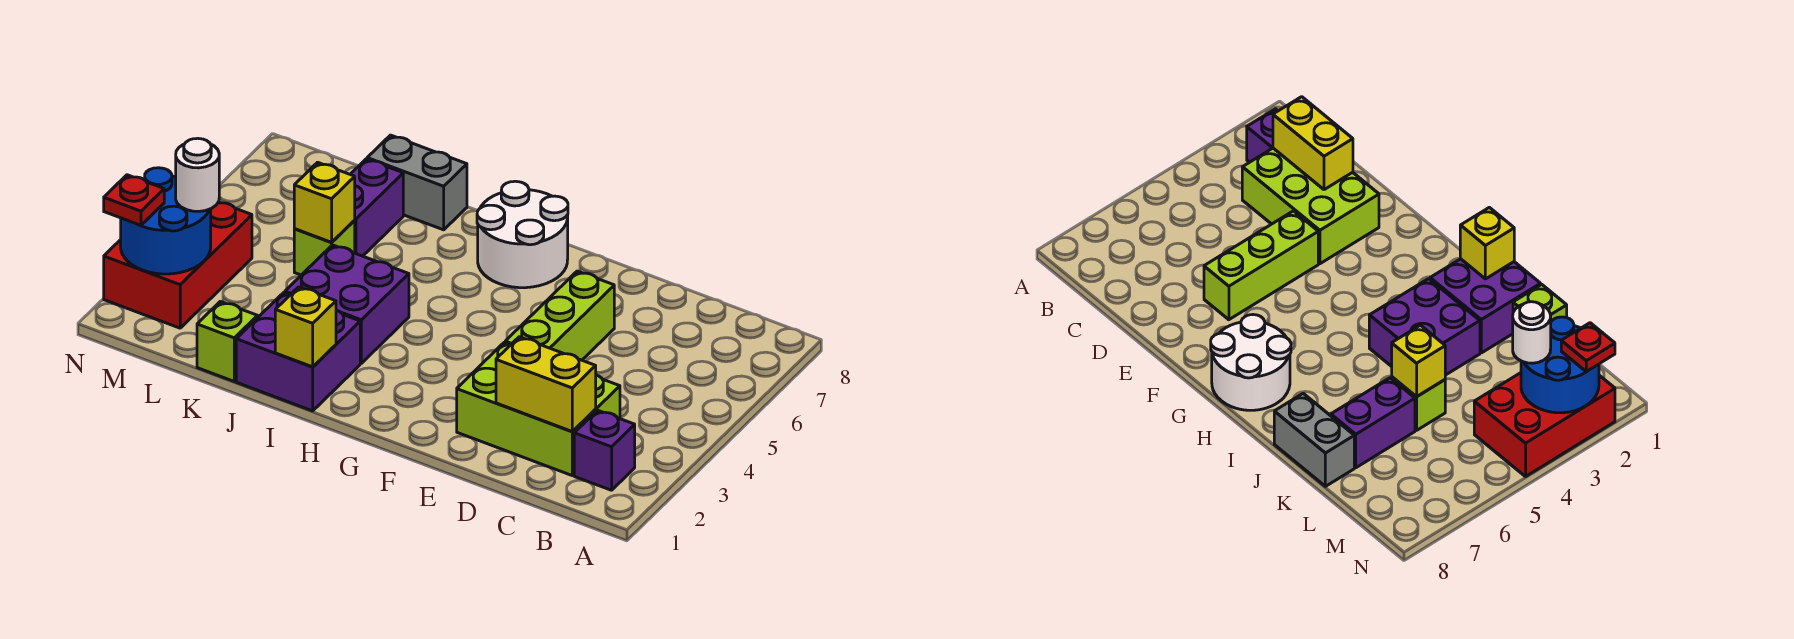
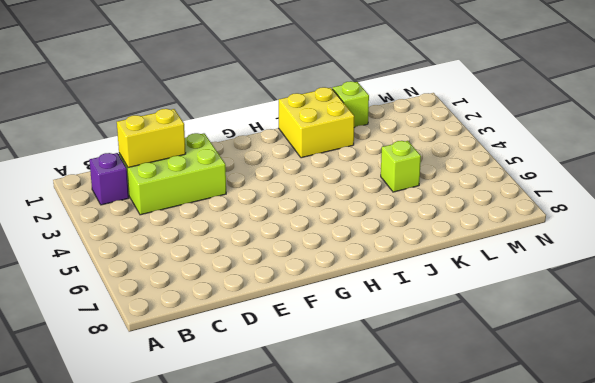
yellow 2x2 brick [279,87,354,158] -> purple 2x2 brick [236,293,360,411]
none -> lime 1x3 brick [505,271,614,360]
none -> white 2x2 round brick [477,181,568,288]
none -> purple 2x2 brick [285,245,409,363]

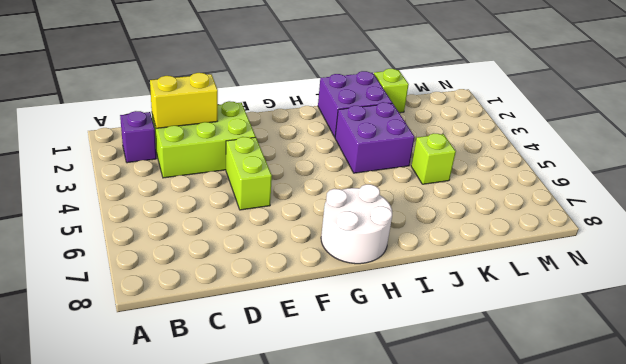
lime 1x2 brick [226,137,272,210] -> lime 1x3 brick [505,271,614,360]
none -> grey 1x2 brick [367,135,467,230]
none -> purple 1x2 brick [350,159,403,256]
none -> red 2x3 brick [104,202,252,328]

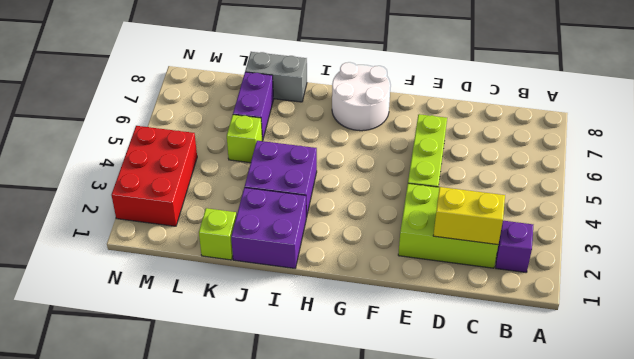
none -> yellow 1x1 brick [275,287,336,367]
none -> yellow 1x1 brick [294,162,355,242]
none -> blue 2x2 round brick [121,168,211,274]

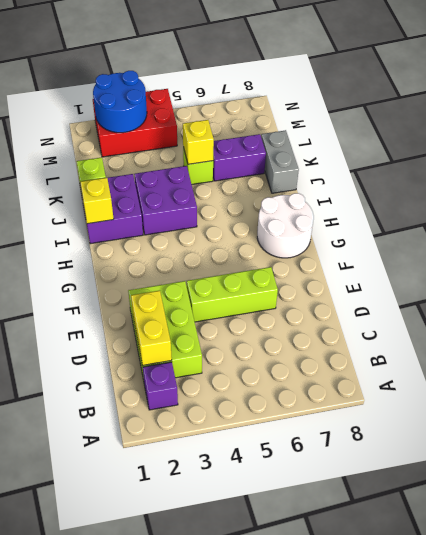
none -> white 1x1 round brick [176,138,219,211]
none -> red 1x1 plate [104,175,164,225]

